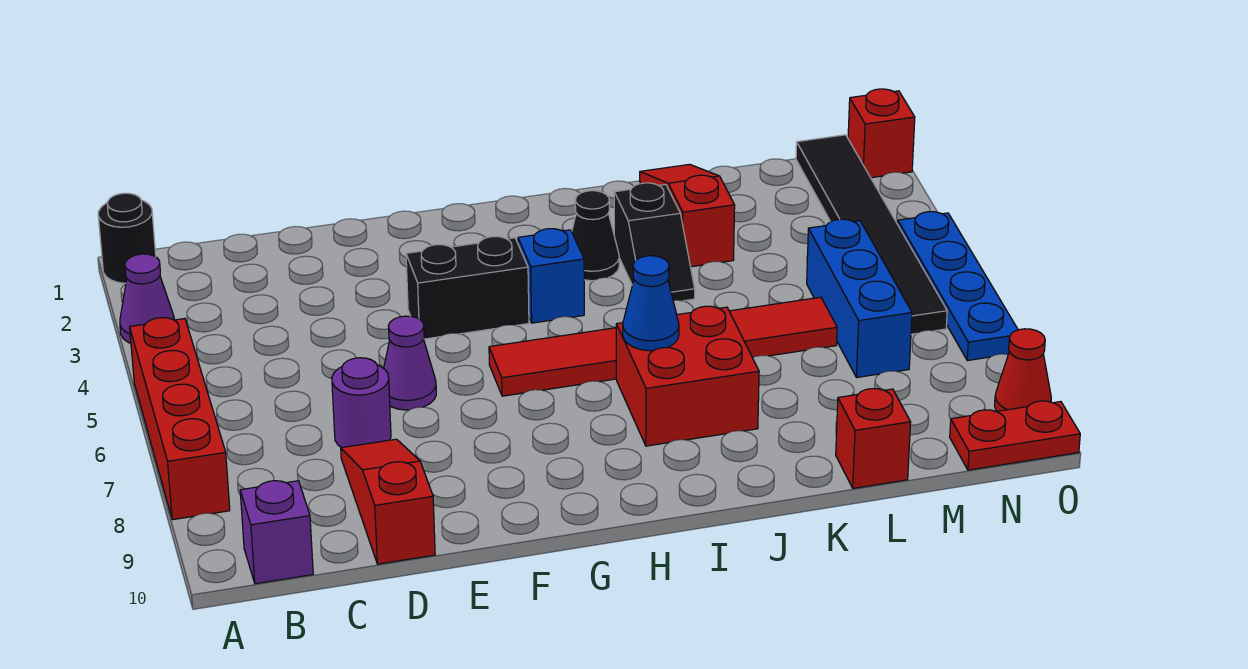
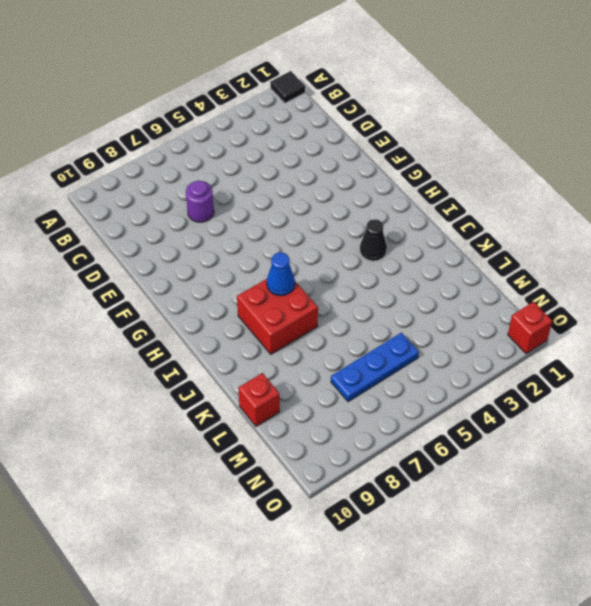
black 1x1 tile [270,71,305,103] -> black 1x1 round brick [98,193,156,283]
blue 1x3 plate [331,333,419,402] -> blue 1x3 brick [807,219,912,378]
none -> purple 1x1 cone [120,254,174,343]
none -> red 1x4 brick [130,318,230,520]
none -> purple 1x1 brick [240,480,313,584]

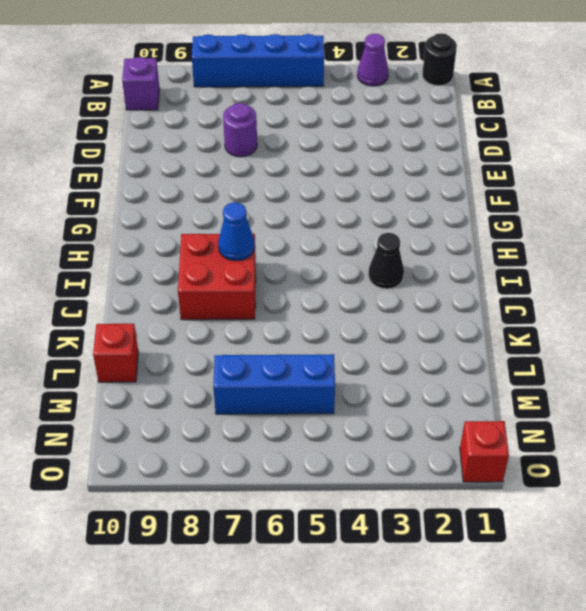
blue 1x4 brick [192,34,324,87] -> red 1x4 brick [130,318,230,520]
none -> red 1x3 slope [341,439,435,564]
none -> purple 1x1 cone [384,316,436,410]
none -> black 1x2 brick [406,237,529,339]

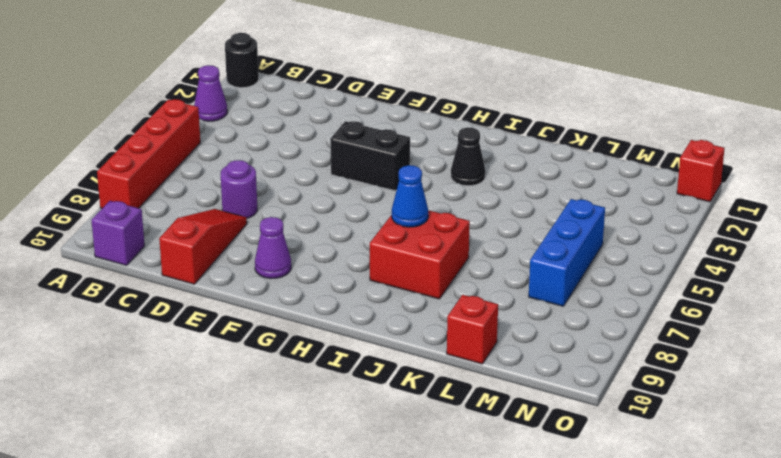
purple 1x1 cone [255,217,291,279] -> purple 1x1 cone moved to [384,316,436,410]
none -> red 1x6 tile [489,297,837,396]
none -> blue 1x1 brick [518,229,584,323]
none -> black 1x2 slope [614,183,695,301]

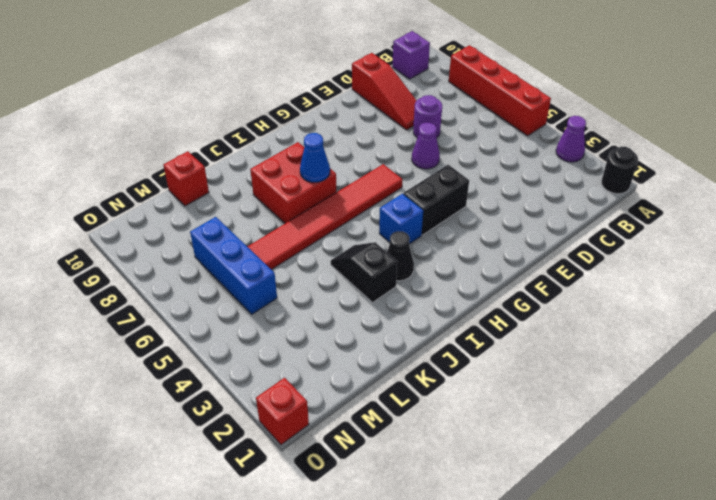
none -> red 1x3 slope [640,164,735,267]
none -> black 1x6 tile [796,135,947,334]
none -> red 1x2 plate [950,401,1080,470]

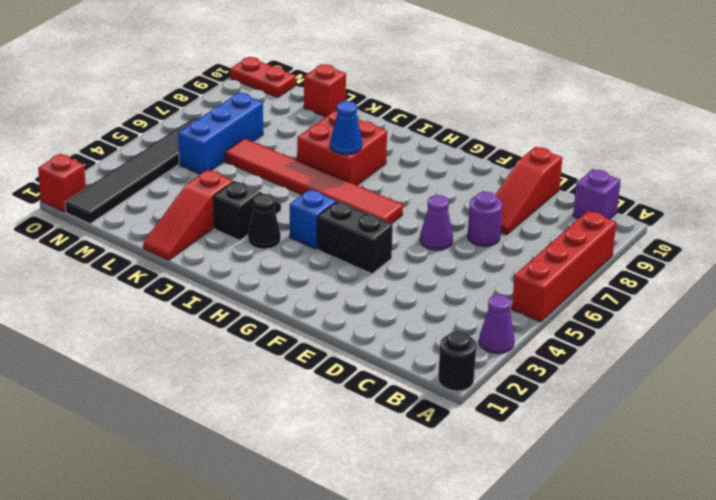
none -> blue 1x4 plate [898,212,1018,361]
none -> red 1x1 cone [995,329,1051,411]

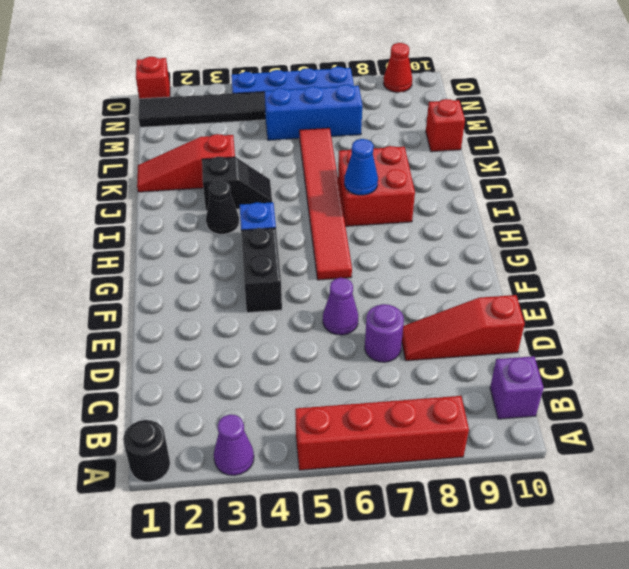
none -> red 1x2 plate [950,401,1080,470]

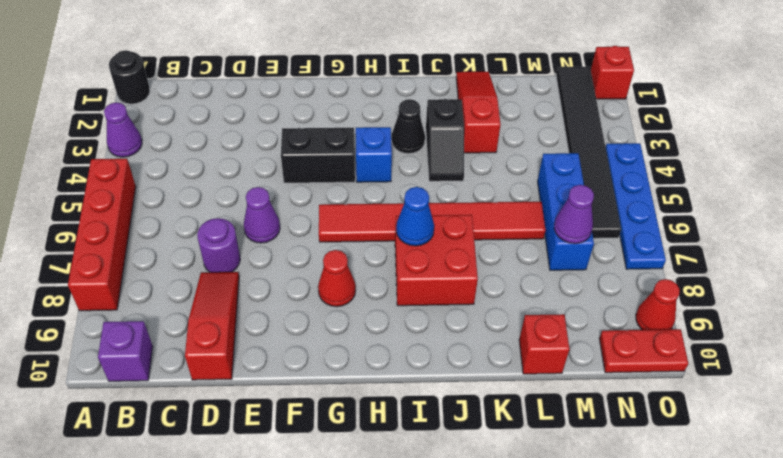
red 1x1 cone [318,250,356,307] -> none
purple 1x1 cone [554,185,594,244] -> none

